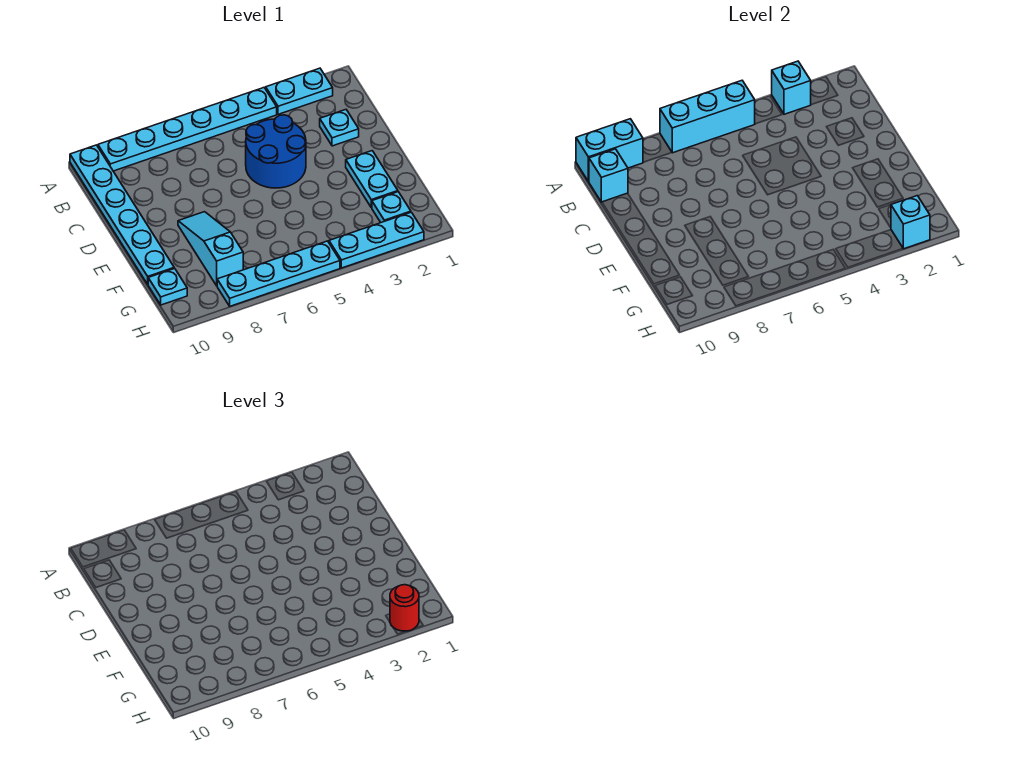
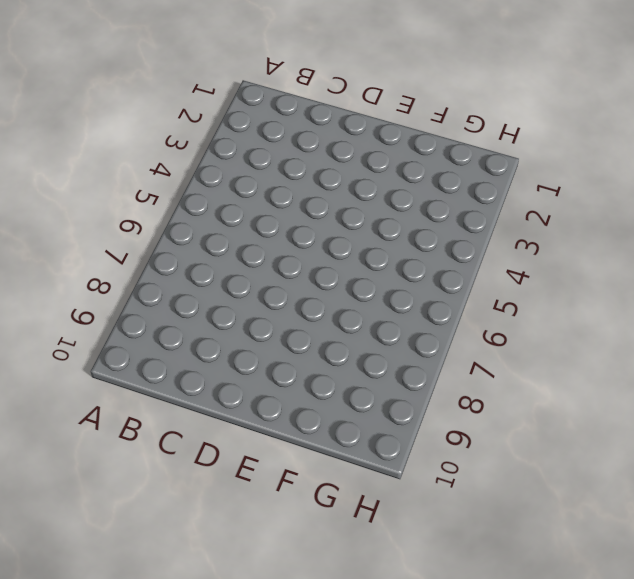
none -> cyan 1x2 plate [266,68,333,114]
none -> cyan 1x6 plate [98,88,277,171]
none -> cyan 1x6 plate [70,145,174,284]

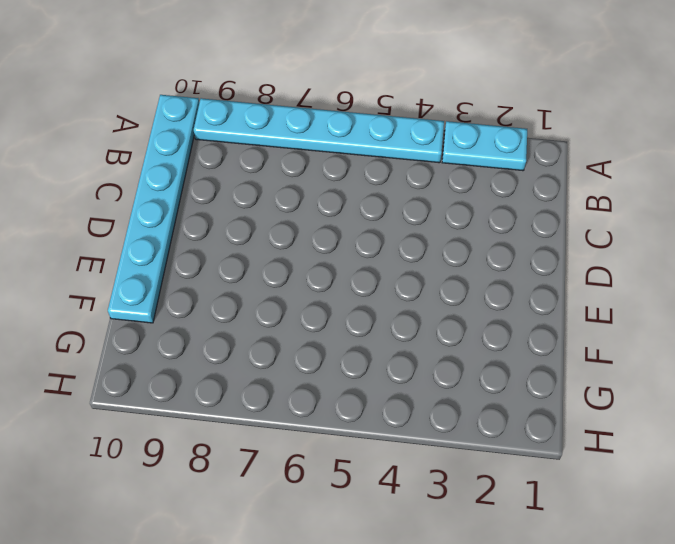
none -> cyan 1x1 plate [320,110,359,146]
none -> blue 2x2 round brick [246,115,306,188]
none -> cyan 1x2 plate [346,151,398,208]

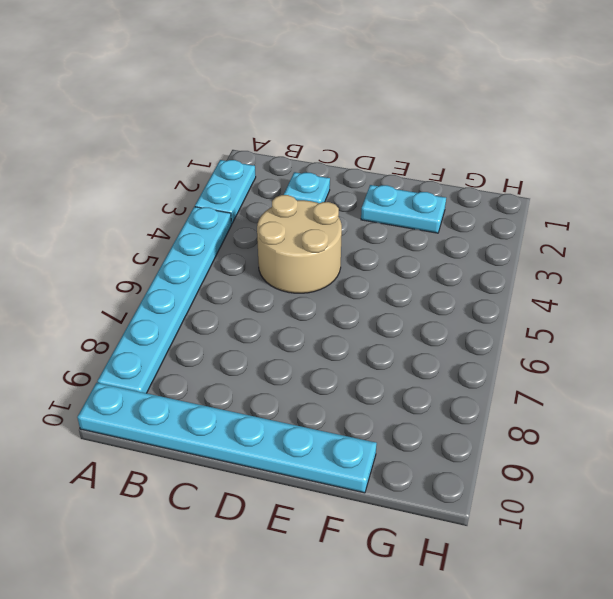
tan 2x2 round brick [257,195,342,293] -> blue 2x2 round brick [246,115,306,188]
none -> cyan 1x3 slope [178,212,243,286]
none -> cyan 1x1 plate [372,192,411,222]
none -> cyan 1x1 plate [148,268,187,305]

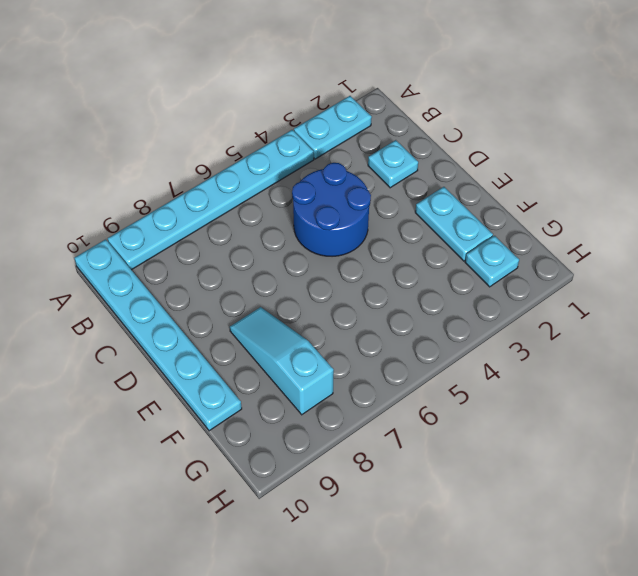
none -> cyan 1x1 plate [148,268,187,305]
none -> cyan 1x3 plate [329,212,424,268]
none -> cyan 1x4 plate [217,241,340,306]

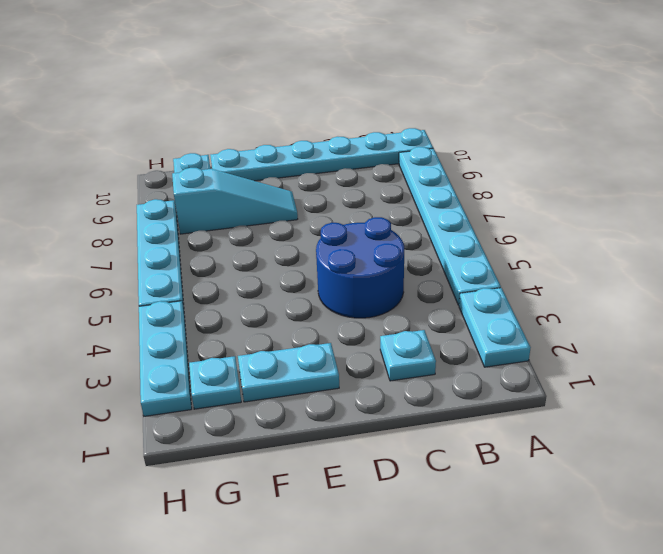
none -> cyan 1x1 brick [772,61,811,114]
none -> cyan 1x3 brick [660,81,755,153]
none -> cyan 1x2 brick [576,119,643,182]

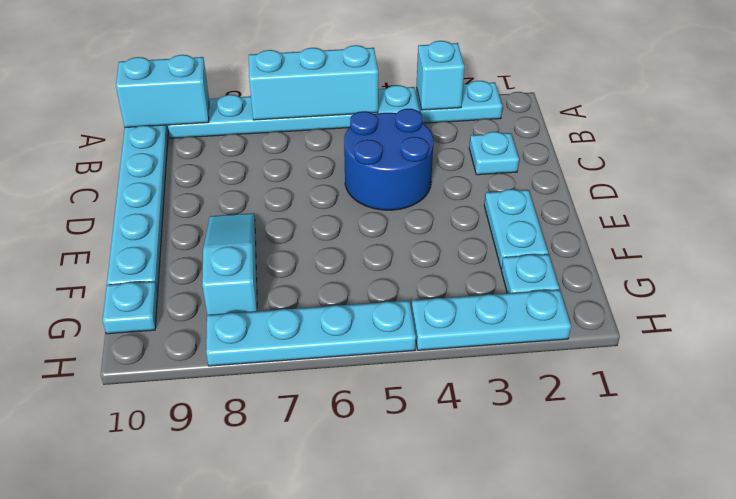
none -> cyan 1x1 brick [589,149,628,202]
none -> cyan 1x1 brick [891,196,930,249]
none -> red 1x1 round brick [390,585,419,631]

